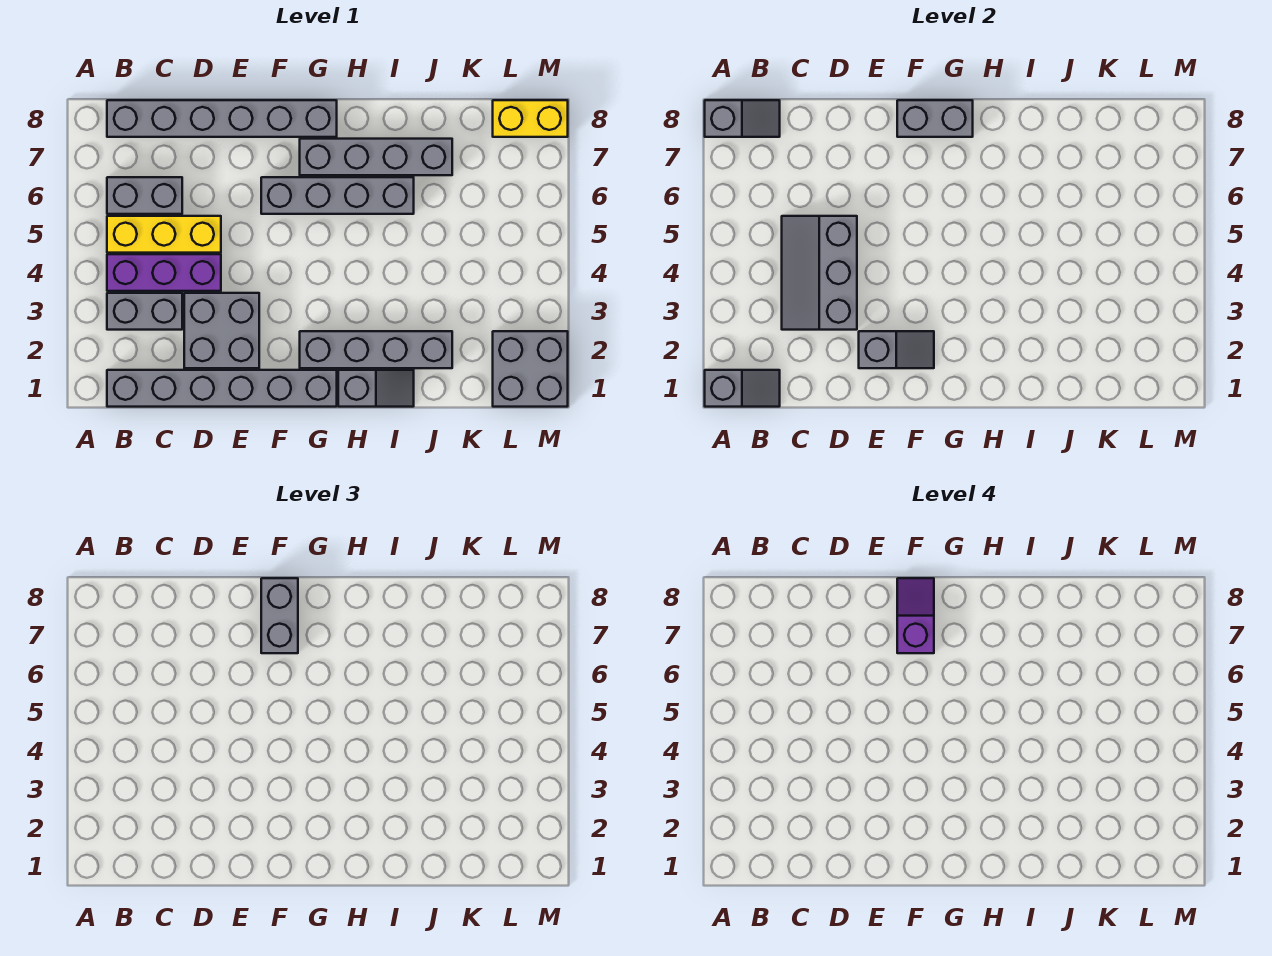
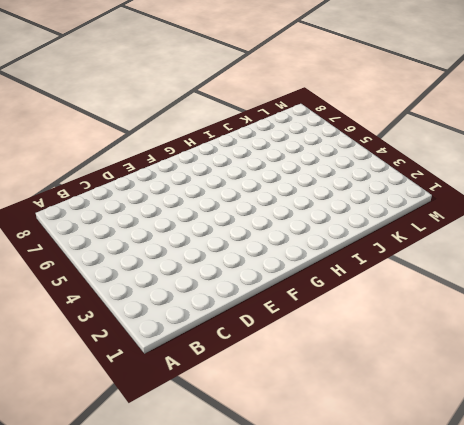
none -> grey 1x6 brick [107,370,337,407]
none -> grey 1x2 brick [107,293,182,330]
none -> purple 1x3 brick [107,254,221,291]

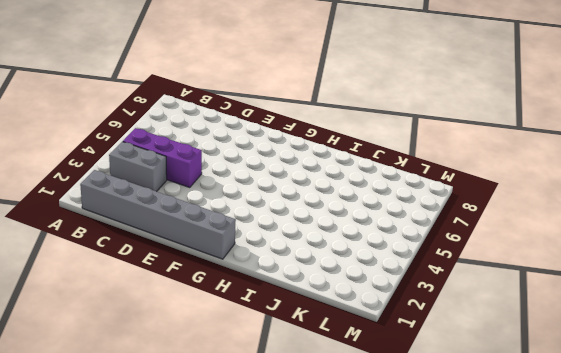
none -> yellow 1x3 brick [107,216,221,253]
none -> grey 1x2 brick [107,177,182,214]
none -> grey 1x6 brick [107,100,337,137]

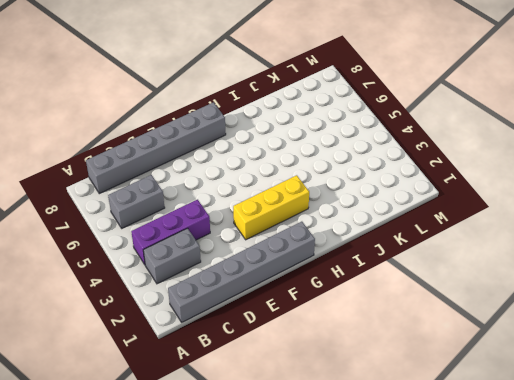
yellow 1x3 brick [233,175,309,240] -> yellow 1x3 brick moved to [107,216,221,253]
none -> grey 2x2 brick [184,293,259,368]
none -> grey 1x4 brick [261,177,414,214]
none -> grey 1x4 brick [300,331,452,368]

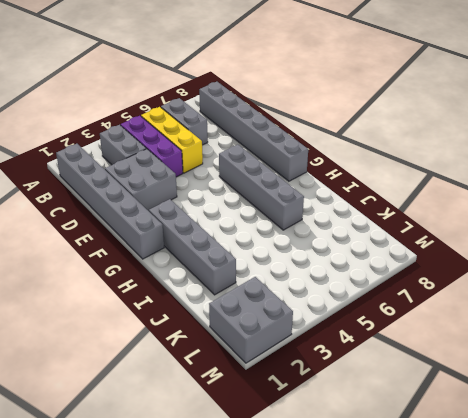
none -> grey 1x4 brick [300,139,452,175]
none -> grey 1x2 slope [338,370,414,407]
none -> yellow 1x2 brick [493,100,568,137]

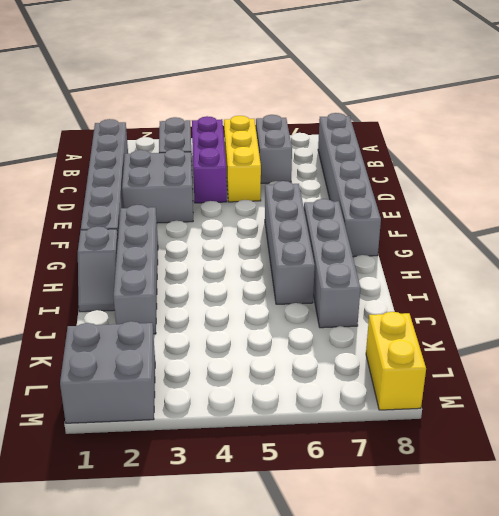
none -> grey 1x2 slope [705,370,780,407]
none -> grey 1x2 slope [705,100,780,137]
none -> grey 2x3 slope [782,216,857,330]

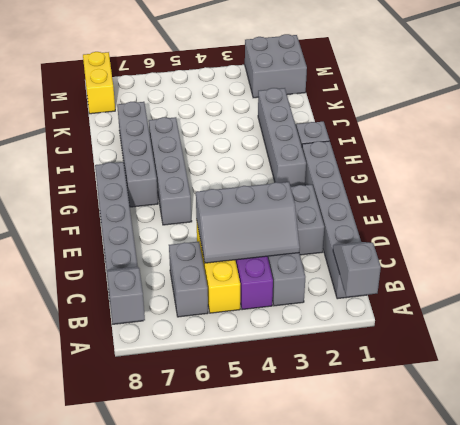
none -> grey 1x2 slope [859,331,934,368]
none -> grey 1x2 brick [897,100,973,137]
none -> grey 1x2 brick [261,578,298,653]

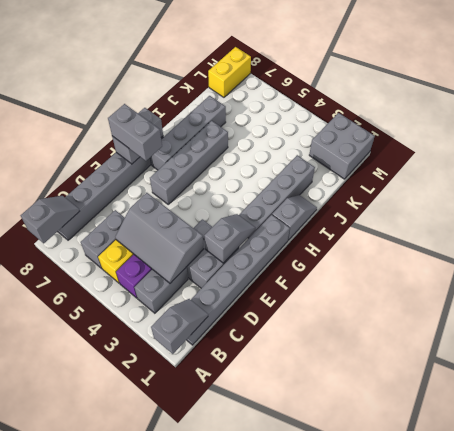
none -> purple 1x2 slope [897,578,934,653]

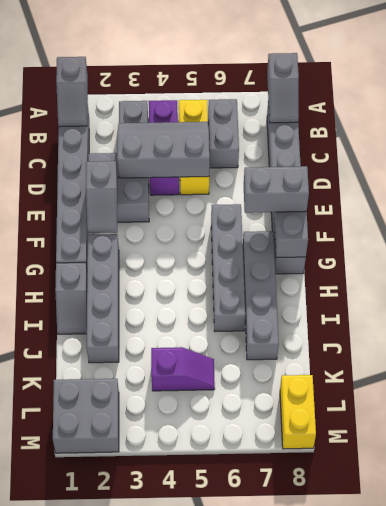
purple 1x2 slope [151,347,215,391] -> purple 1x2 slope moved to [897,578,934,653]

